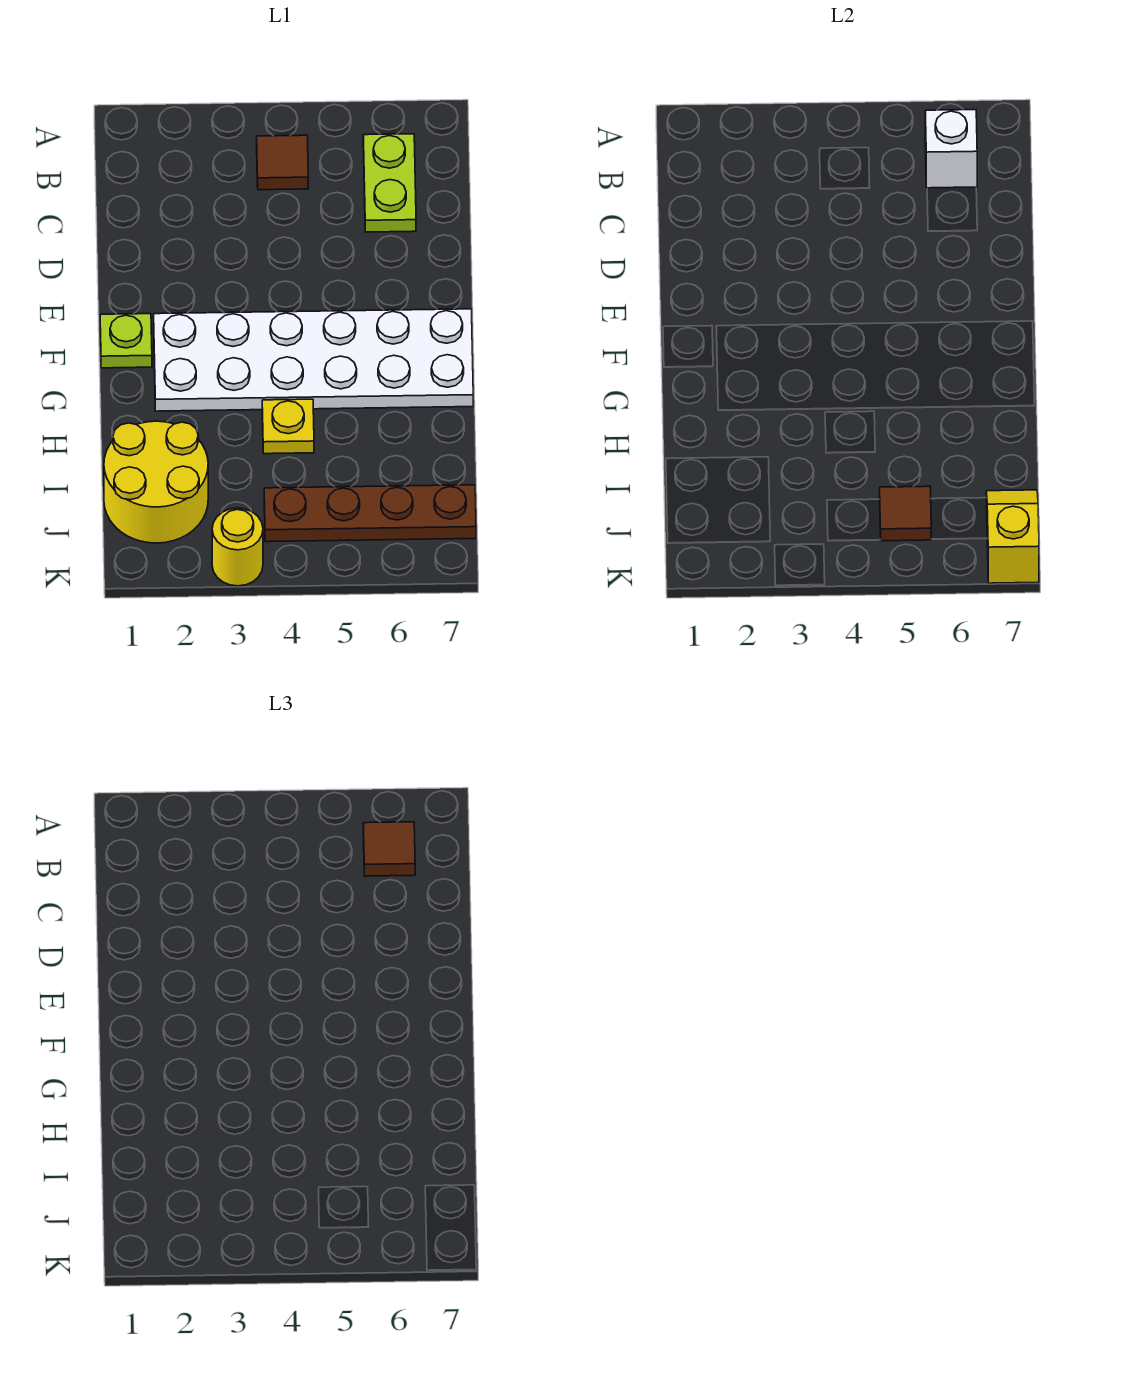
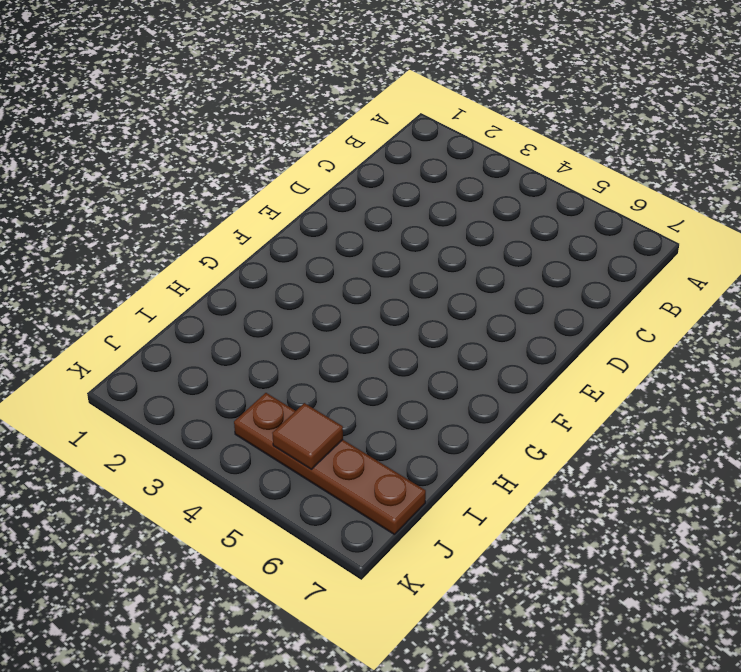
none -> brown 1x1 tile [257,135,308,190]
none -> lime 1x2 plate [363,134,416,232]
none -> lime 1x1 plate [100,314,152,368]

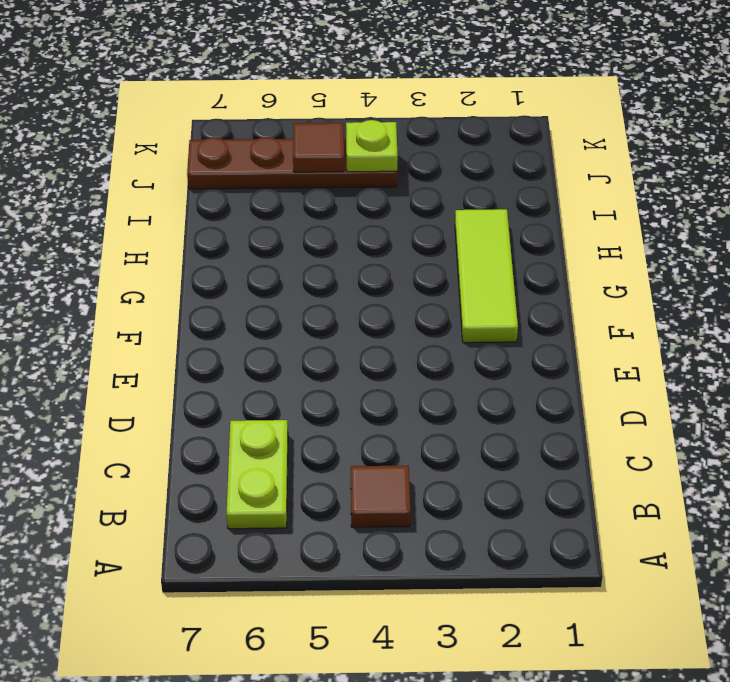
lime 1x3 tile [455,209,518,343] -> white 2x6 plate [154,309,473,411]
lime 1x1 plate [346,120,398,172] -> lime 1x1 plate moved to [100,314,152,368]
none -> yellow 1x1 plate [262,399,314,454]
none -> yellow 2x2 round brick [104,421,208,543]
none -> yellow 1x1 round brick [212,508,263,586]

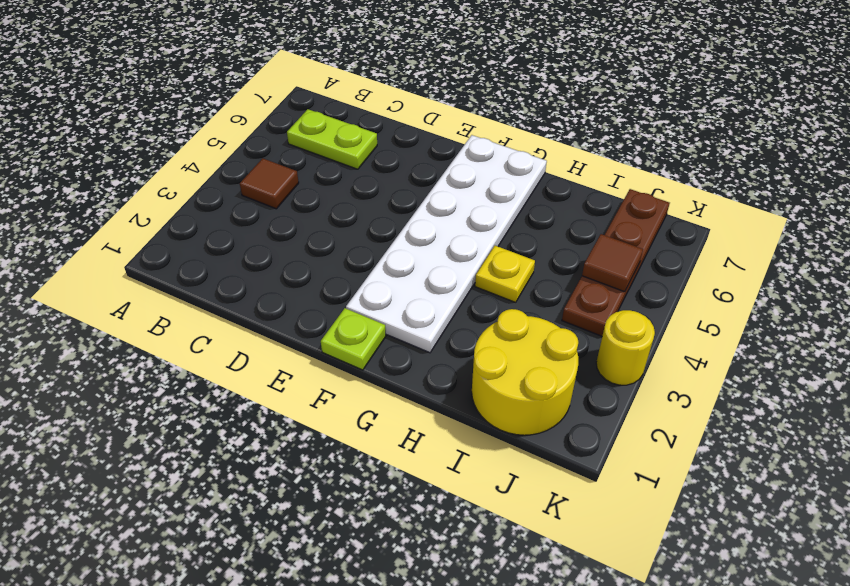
none -> white 1x1 brick [925,110,977,188]
none -> yellow 1x2 slope [986,490,1039,583]
none -> brown 1x1 tile [363,822,415,876]

